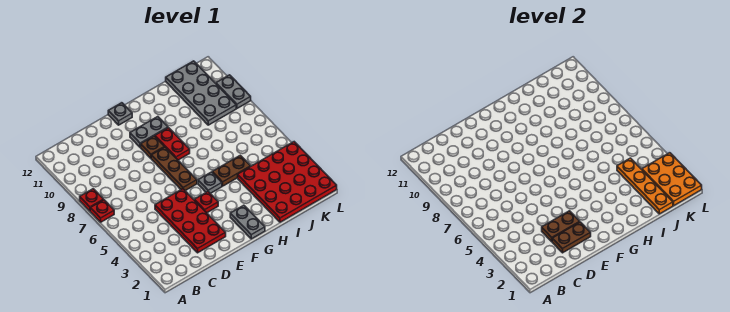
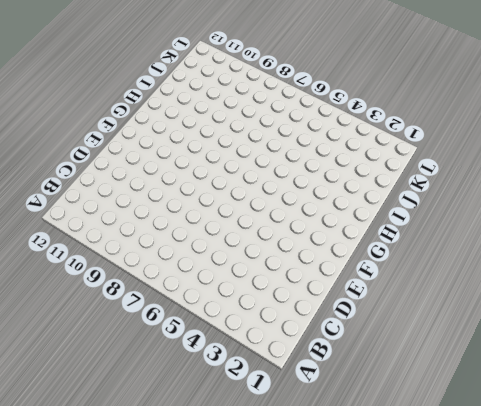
none -> red 1x1 plate [90,200,114,222]
none -> red 1x1 plate [80,189,104,211]
none -> red 2x4 plate [155,189,226,253]

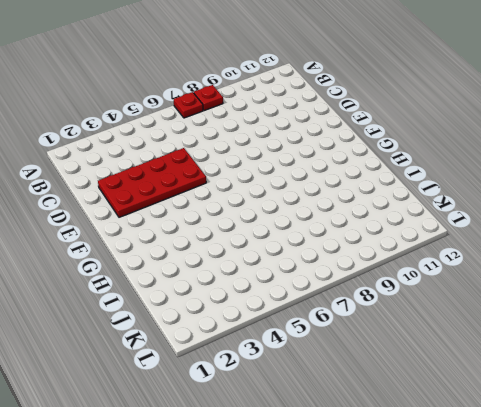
none -> red 1x1 plate [195,192,218,213]
none -> brown 1x3 plate [151,147,197,191]
none -> brown 1x1 plate [141,136,164,158]

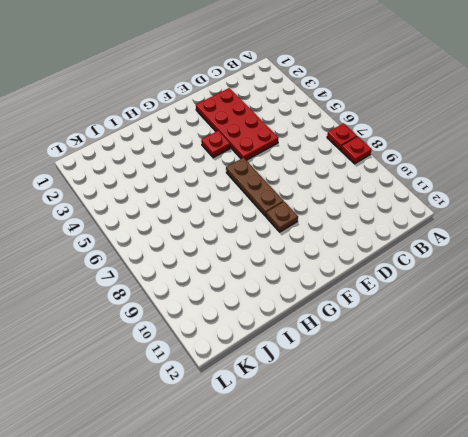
none -> grey 1x2 plate [130,117,168,147]
none -> grey 1x1 plate [108,103,132,125]
none -> grey 1x2 plate [230,205,265,239]

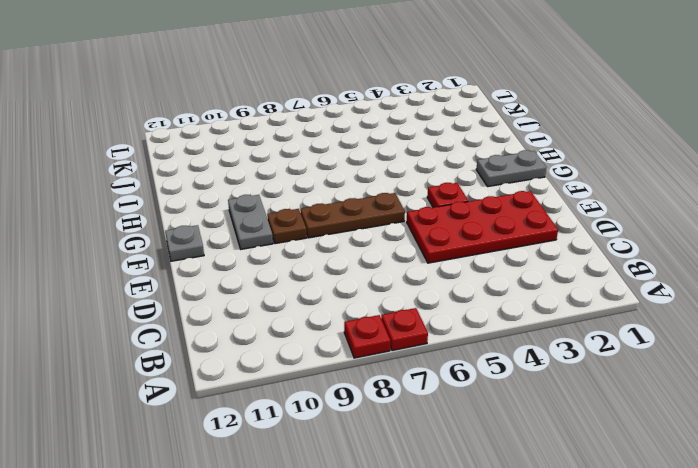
none -> grey 1x1 plate [198,172,222,193]
none -> red 1x2 plate [155,128,190,160]
none -> brown 1x2 plate [212,155,251,186]

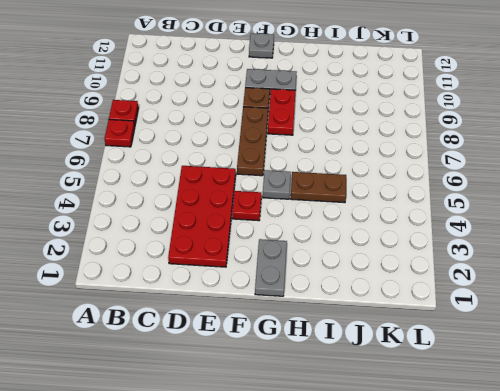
none -> red 4x4 plate [238,142,337,222]
none -> grey 2x4 plate [166,61,236,125]
none -> grey 1x2 plate [216,75,251,108]

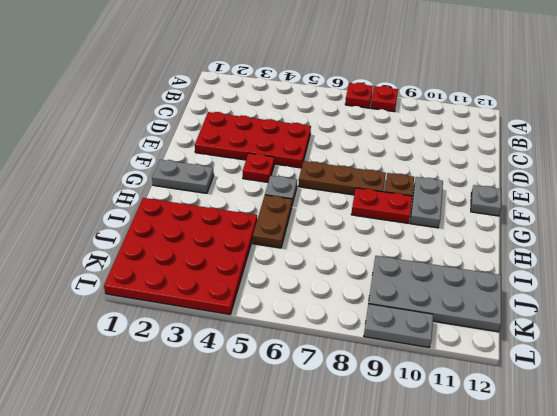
none -> brown 1x2 plate [552,222,591,253]
none -> brown 1x2 plate [542,211,580,242]
none -> orange 1x4 plate [617,158,673,214]

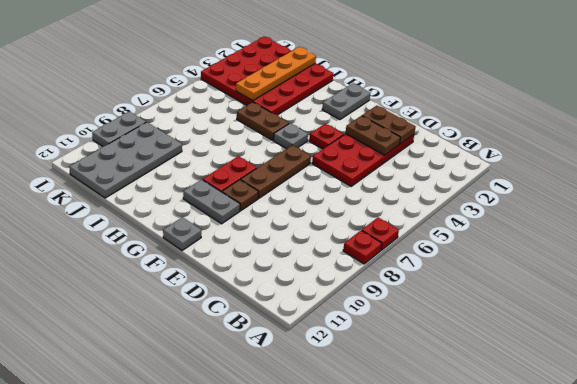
none -> orange 2x3 plate [642,153,702,205]

